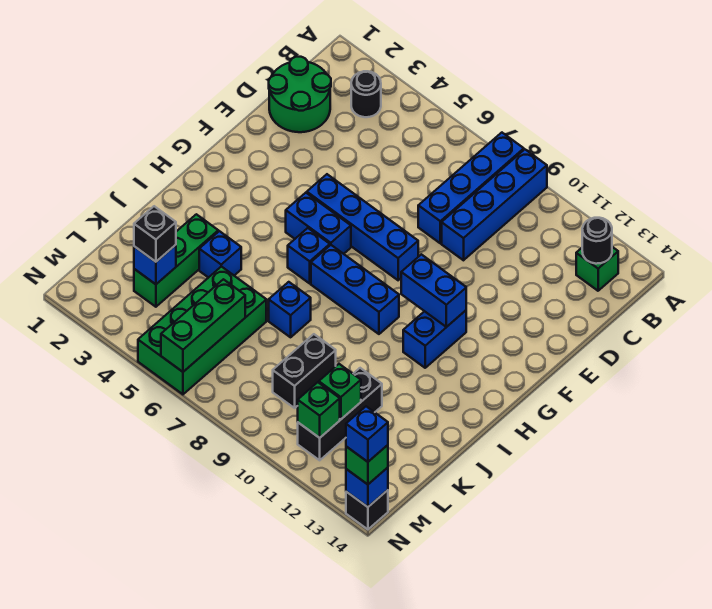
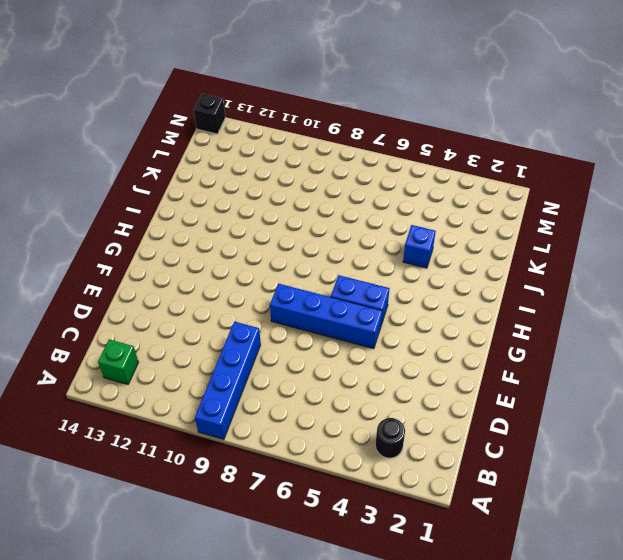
none -> blue 1x4 brick [418,133,524,243]
none -> green 2x2 round brick [269,57,331,132]
none -> blue 1x2 brick [403,311,466,368]

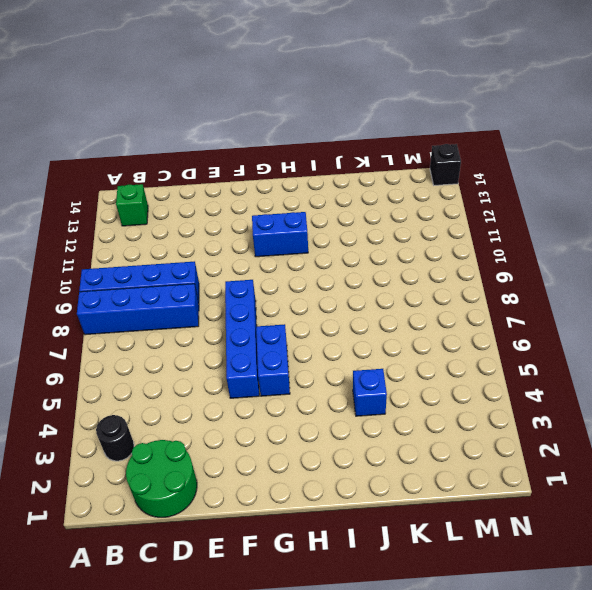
none -> blue 1x1 brick [288,228,330,283]
none -> blue 1x3 brick [311,245,399,334]
none -> green 1x3 brick [134,214,218,307]

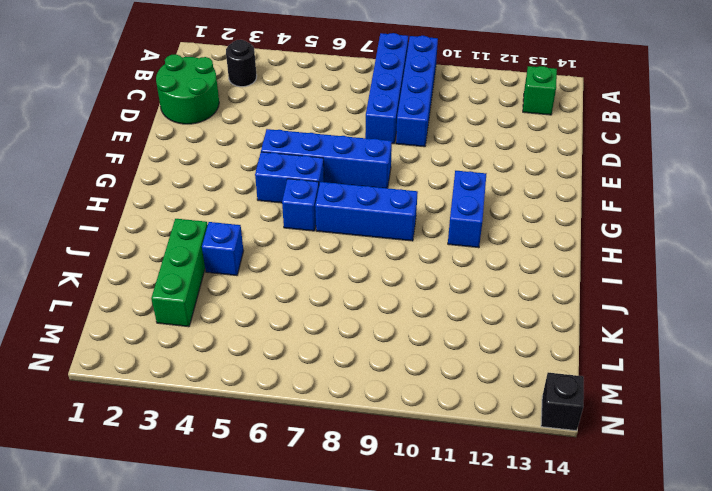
none -> blue 1x1 brick [269,282,311,337]
none -> green 2x4 brick [138,266,266,394]
none -> black 1x2 brick [273,334,336,408]

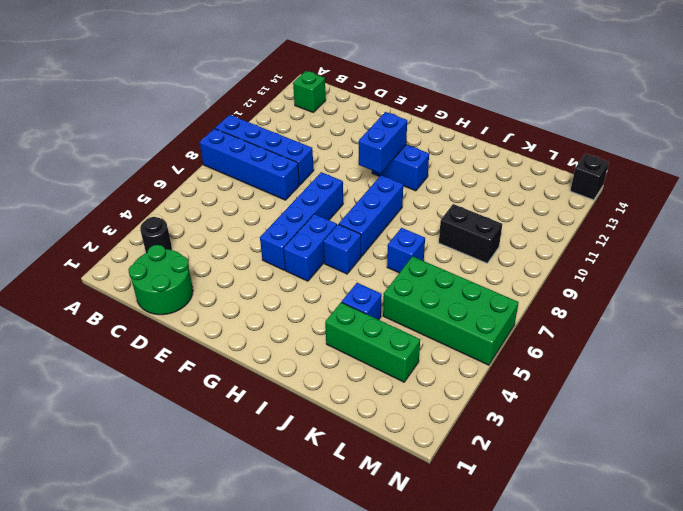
none -> black 1x3 brick [298,368,382,460]
none -> black 1x1 round brick [582,218,612,264]
none -> blue 1x1 brick [134,245,176,284]

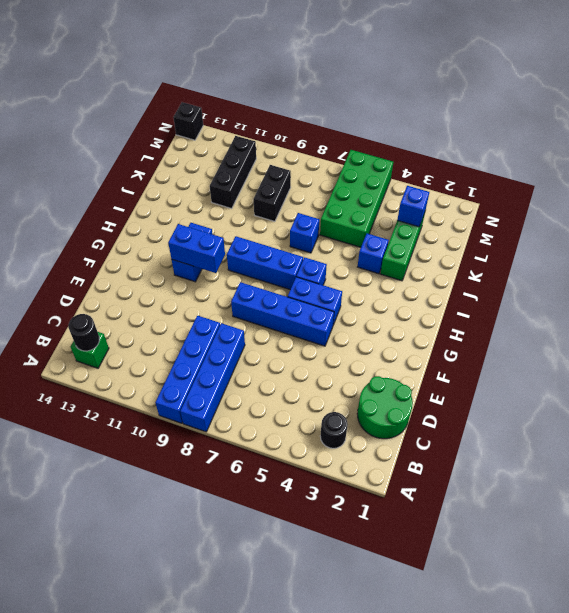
none -> green 1x3 brick [161,279,245,372]
none -> green 1x1 brick [319,364,361,419]
none -> green 1x1 brick [298,382,340,438]

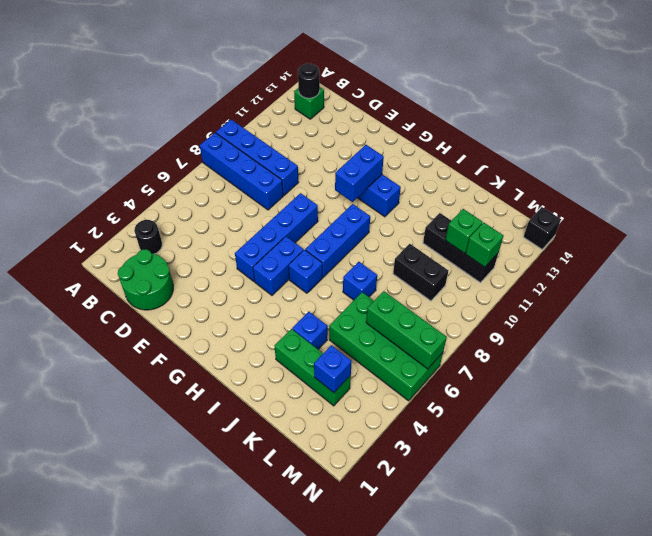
none -> blue 1x1 brick [346,468,388,507]
none -> black 1x1 brick [134,206,176,262]
none -> green 1x1 brick [346,445,388,484]

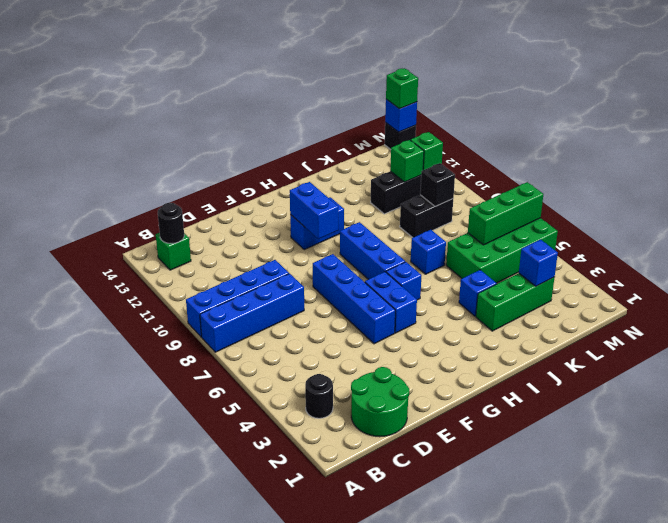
black 1x1 brick [420,163,455,206] -> black 1x1 brick moved to [134,206,176,262]
none -> blue 1x1 brick [346,406,388,462]

